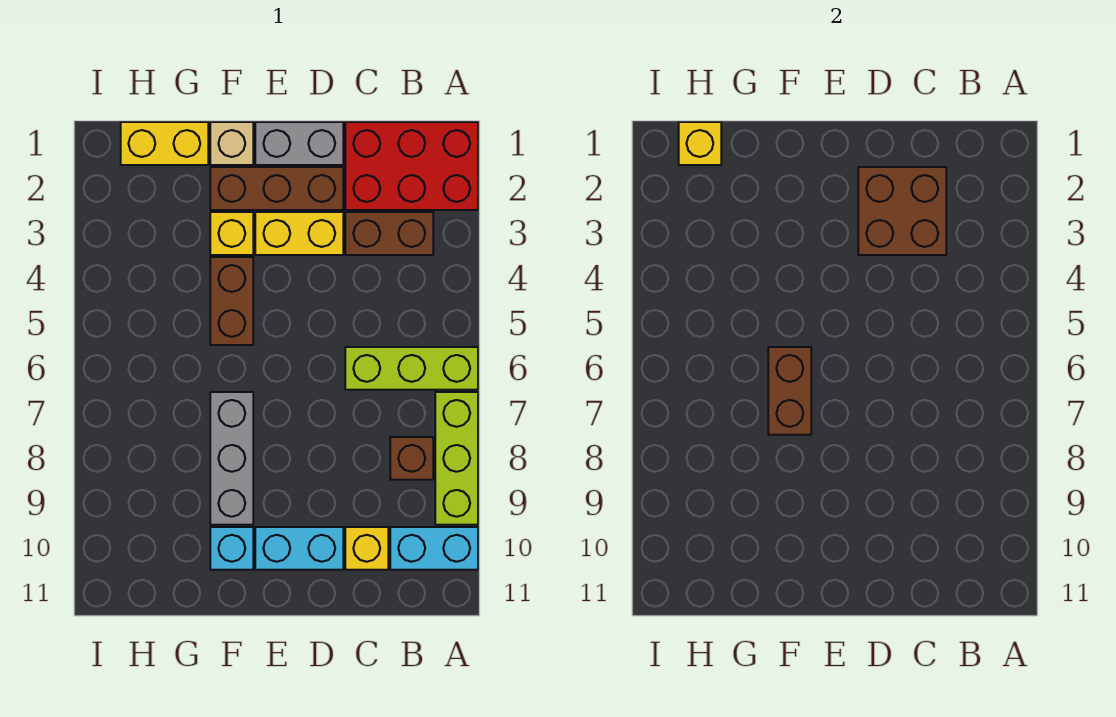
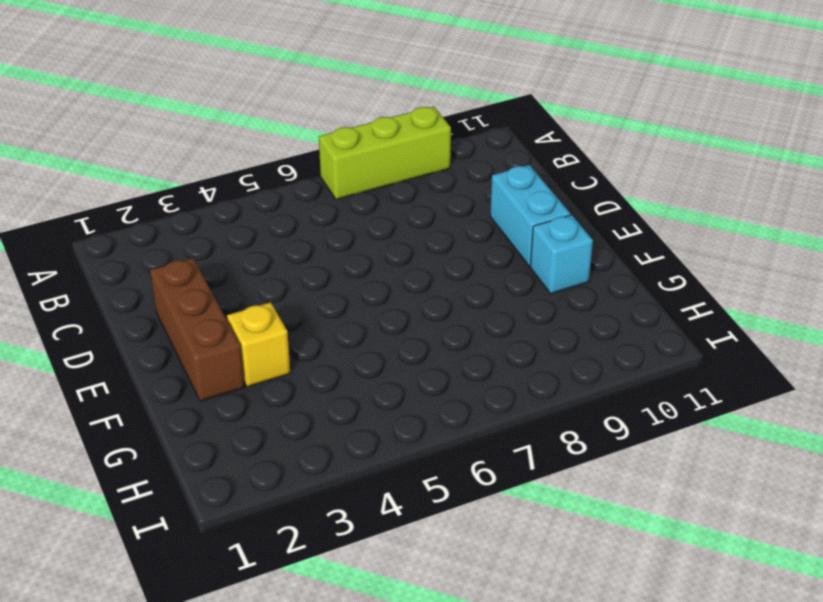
none -> red 2x3 brick [345,122,478,210]
none -> lime 1x3 brick [345,347,478,390]
none -> cyan 1x2 brick [390,527,478,570]

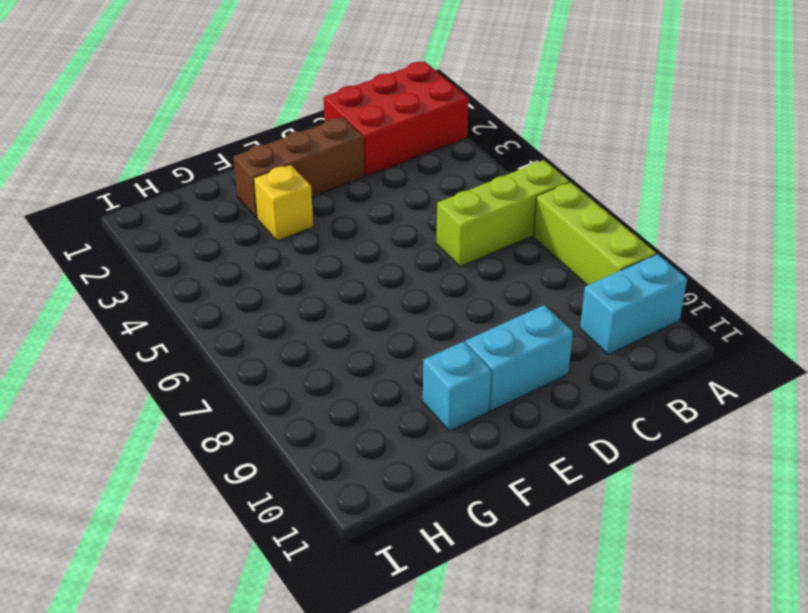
none -> brown 1x2 brick [345,212,433,255]
none -> brown 1x1 brick [390,437,433,480]
none -> yellow 1x1 brick [345,527,388,570]

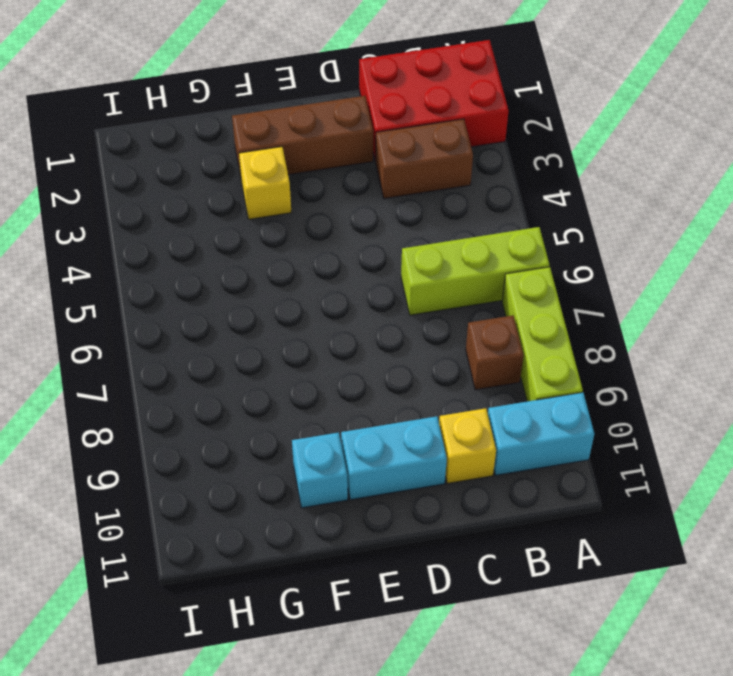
none -> grey 1x2 brick [255,122,343,165]
none -> yellow 1x2 brick [255,212,343,255]
none -> tan 1x1 brick [210,122,253,165]

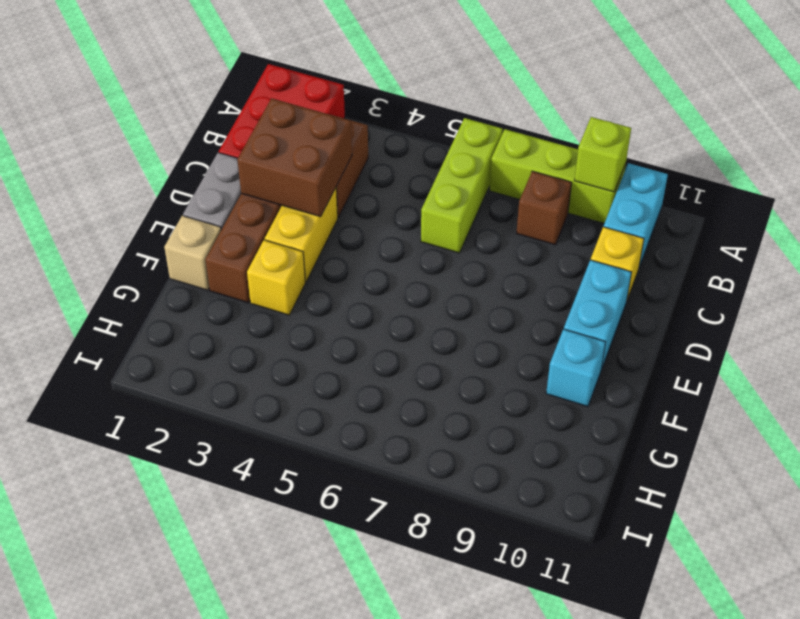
lime 1x1 brick [574,117,631,192] -> none
none -> brown 1x2 brick [210,257,253,345]
none -> grey 1x3 brick [210,392,253,525]
none -> yellow 1x2 brick [121,122,208,165]

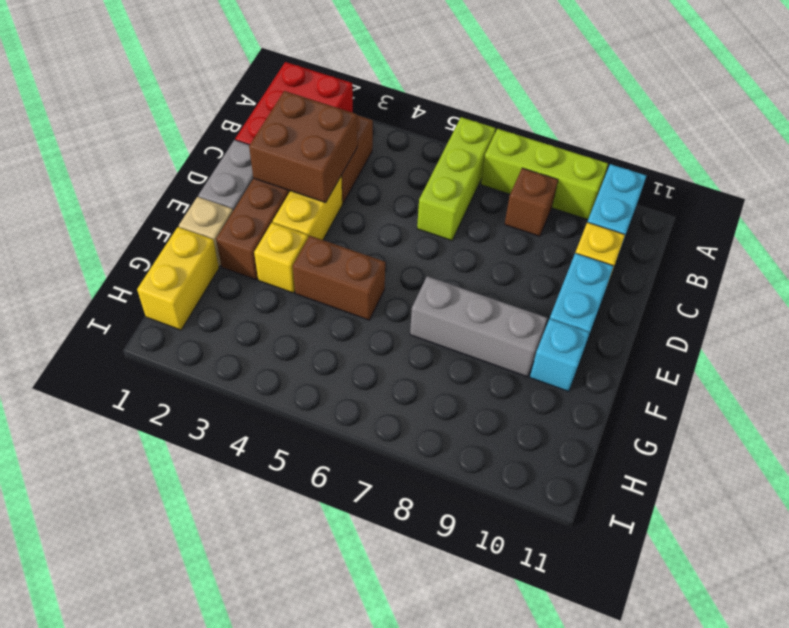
none -> brown 1x2 brick [768,347,811,435]
none -> yellow 1x1 brick [679,122,721,165]

